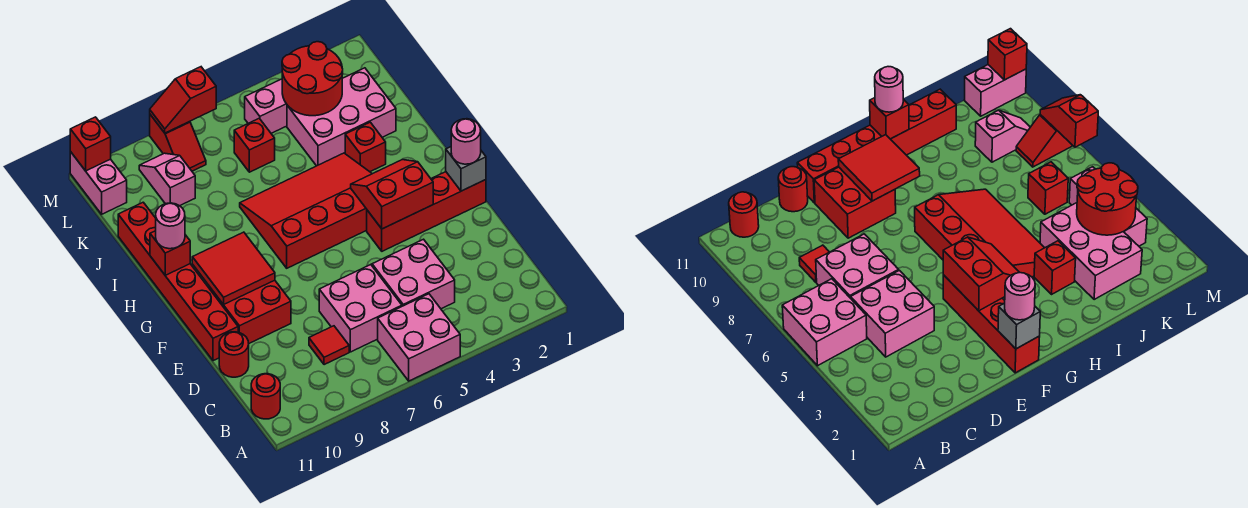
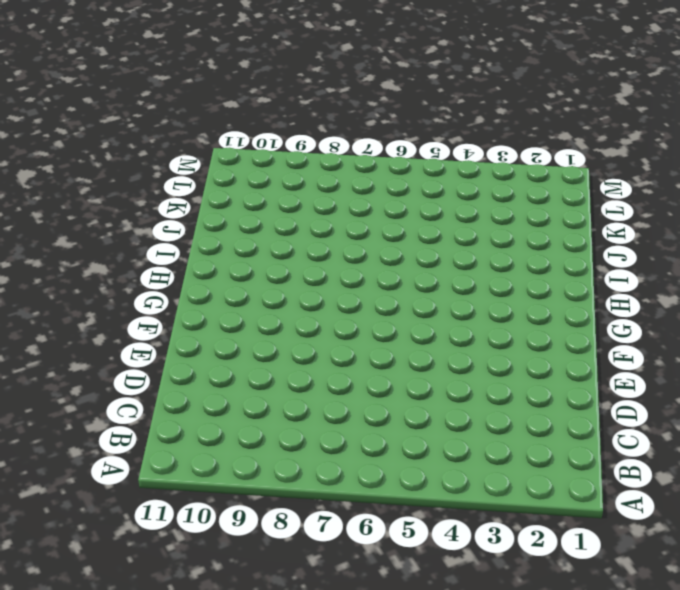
none -> pink 2x2 brick [378,294,460,381]
none -> red 1x1 round brick [251,374,280,419]
none -> pink 2x2 brick [372,239,455,309]

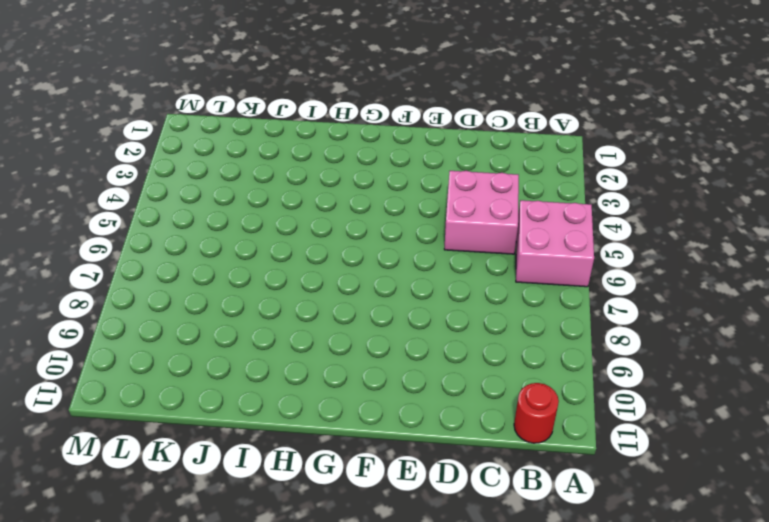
none -> pink 2x2 brick [319,265,402,352]
none -> red 1x1 tile [309,326,349,365]
none -> red 1x1 round brick [219,332,249,377]

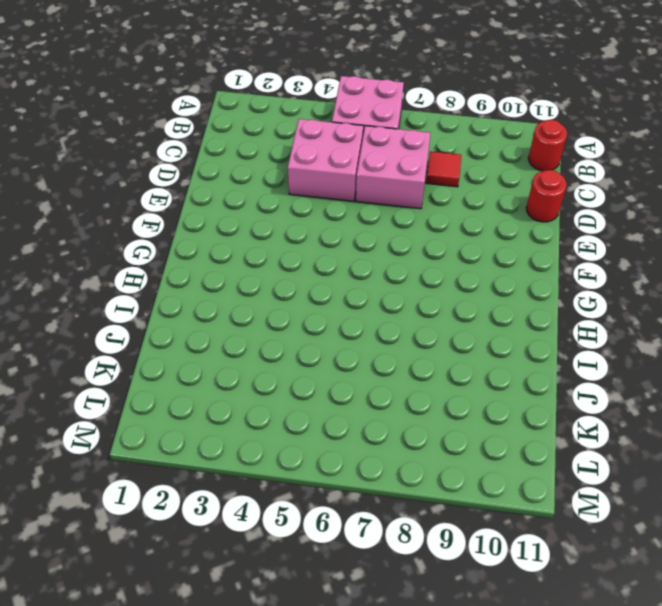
none -> red 2x2 brick [208,280,291,343]
none -> red 1x6 brick [118,202,238,361]
none -> red 1x4 brick [367,172,486,251]

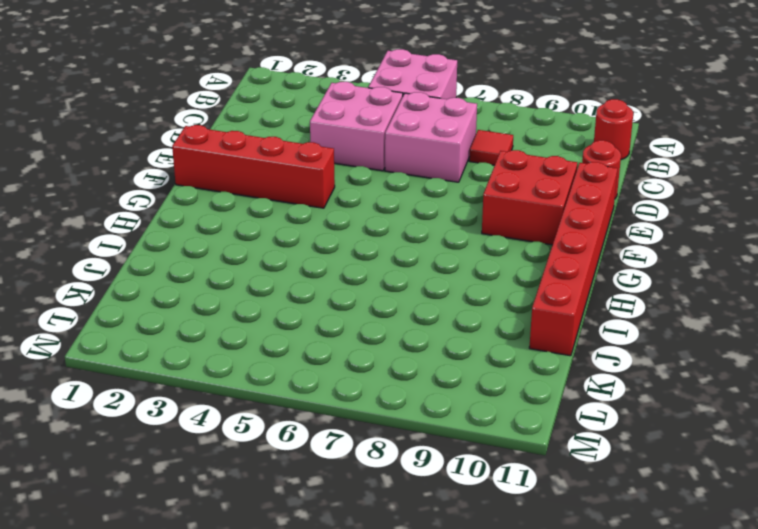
none -> red 3x4 slope [240,153,372,268]
none -> red 1x1 brick [345,122,386,172]
none -> pink 2x3 brick [287,68,396,166]

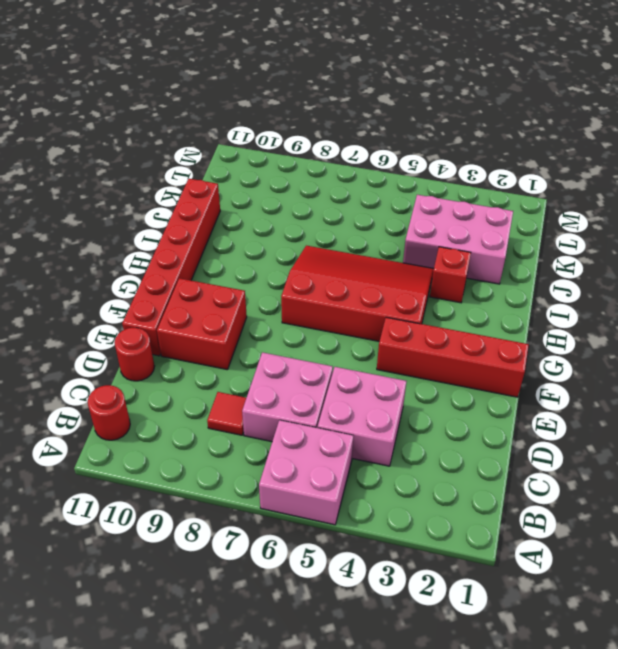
none -> red 1x1 brick [234,118,275,172]
none -> pink 1x2 slope [139,153,195,206]
none -> pink 1x3 brick [245,79,287,133]

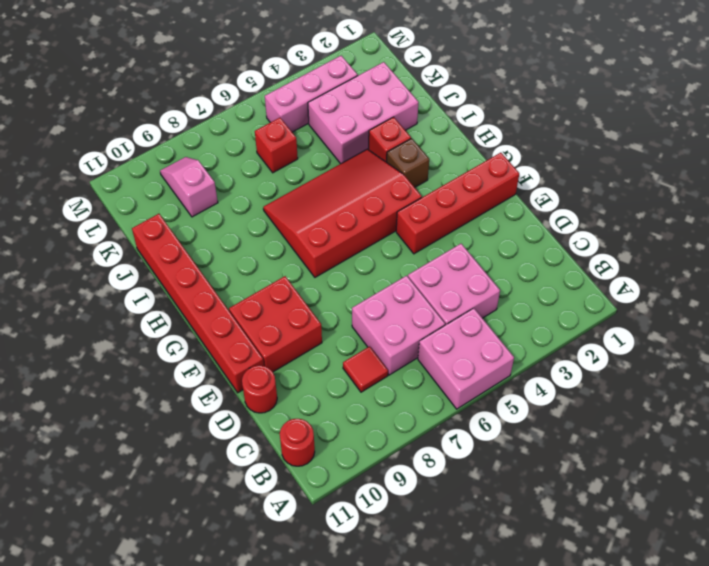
brown 1x1 brick [387,138,429,187] -> none
none -> red 1x2 slope [150,115,206,171]
none -> pink 1x2 brick [70,152,127,214]
none -> grey 1x1 brick [446,147,486,191]

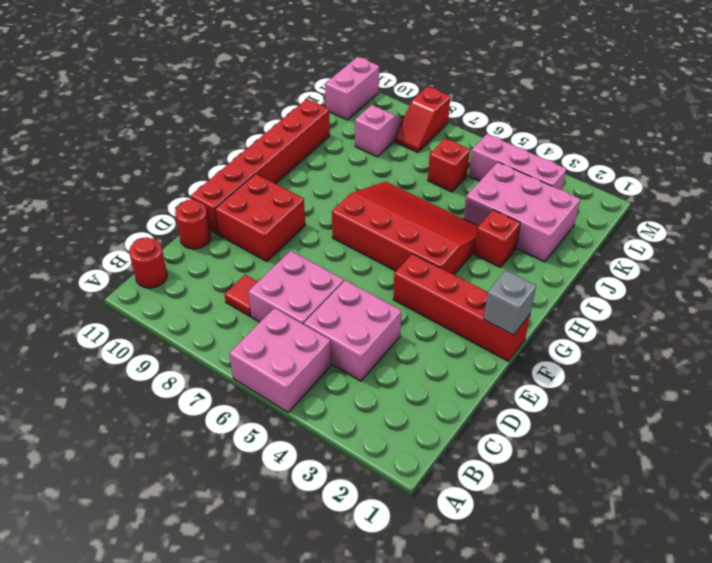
none -> red 2x2 slope [351,160,433,229]
none -> red 2x2 tile [192,232,275,305]
none -> red 1x1 brick [150,231,190,275]

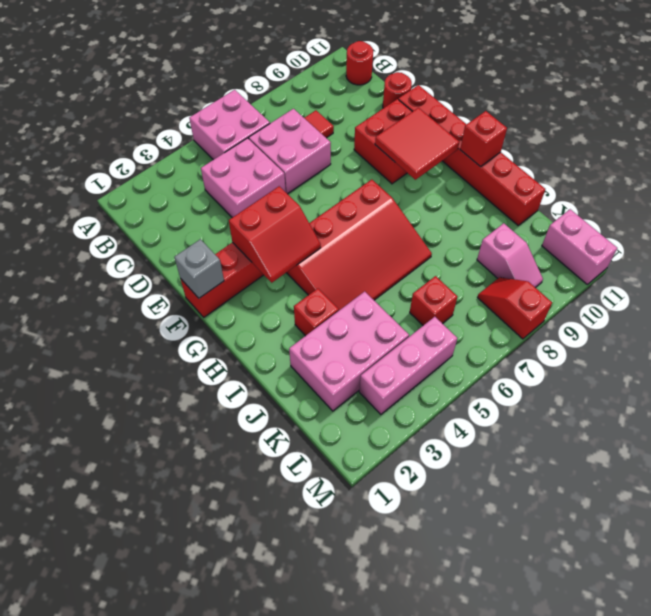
none -> red 2x2 round brick [282,42,343,116]
none -> red 1x2 slope [150,67,216,133]
none -> red 1x1 brick [70,117,111,171]

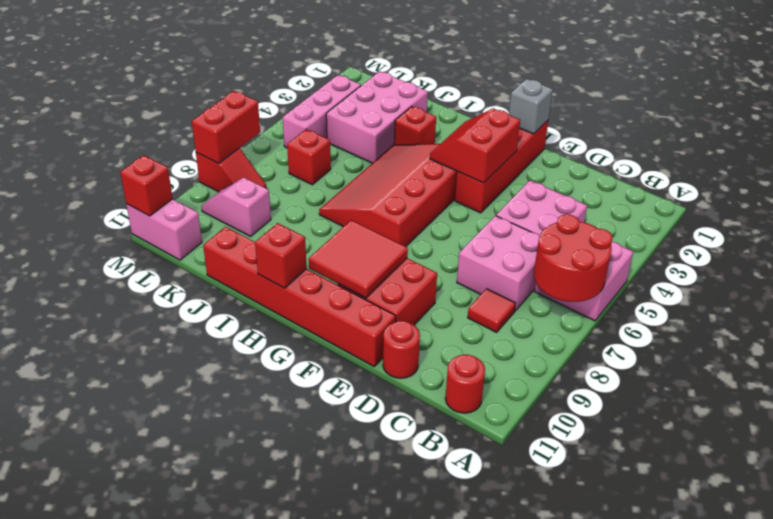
red 2x2 round brick [534,214,613,302] -> red 2x2 round brick moved to [282,42,343,116]
red 1x2 brick [192,91,260,164] -> red 1x2 slope [150,67,216,133]
none -> pink 1x1 round brick [451,119,481,164]
none -> pink 1x1 round brick [156,203,185,249]

